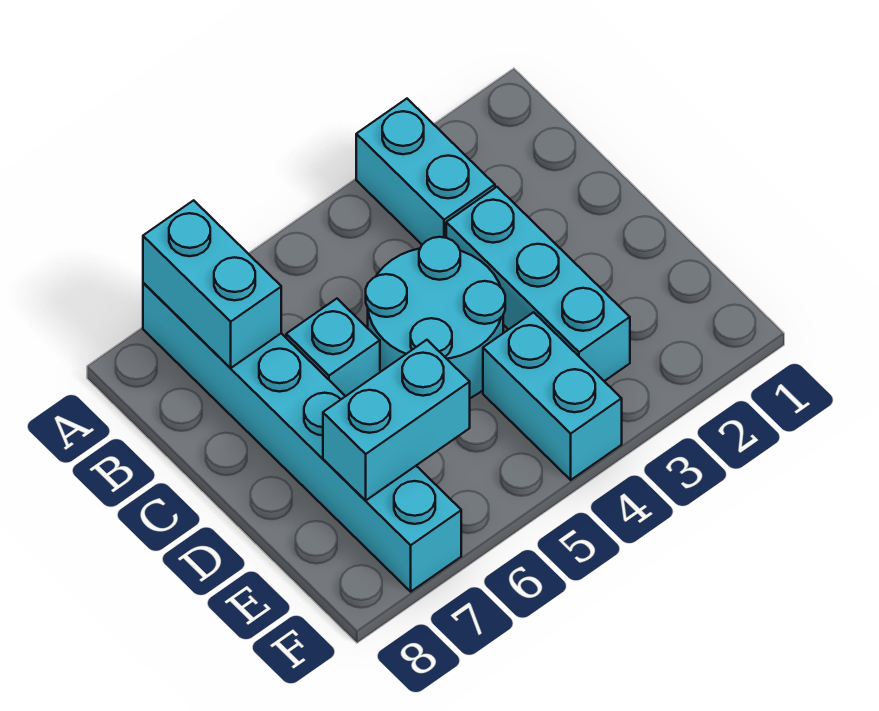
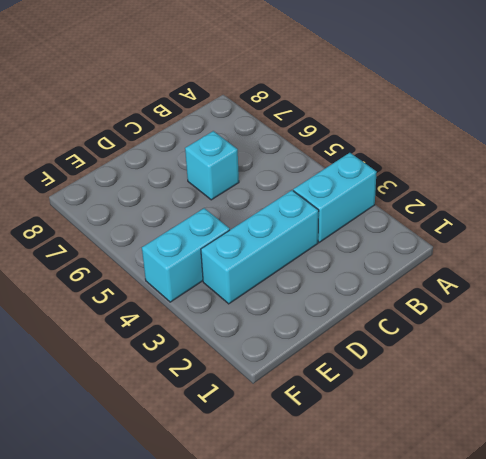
none -> cyan 1x6 brick [143,283,461,592]
none -> cyan 2x2 round brick [366,237,505,398]

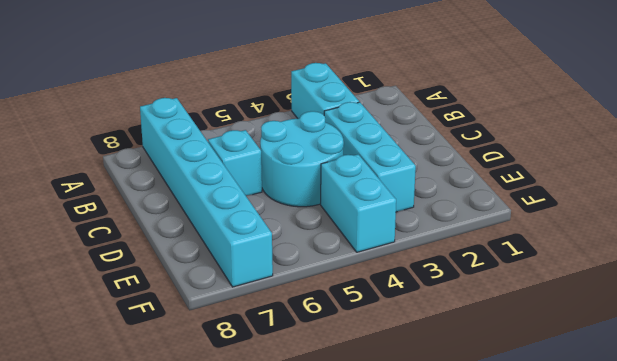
none -> cyan 1x2 brick [143,200,281,368]
none -> cyan 1x2 brick [323,340,470,501]

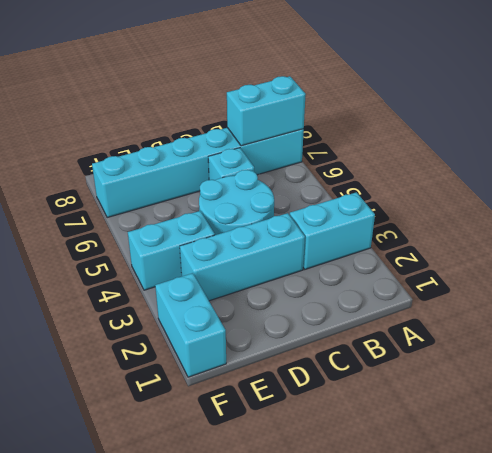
cyan 1x2 brick [155,273,226,377] -> cyan 1x2 brick moved to [323,340,470,501]

